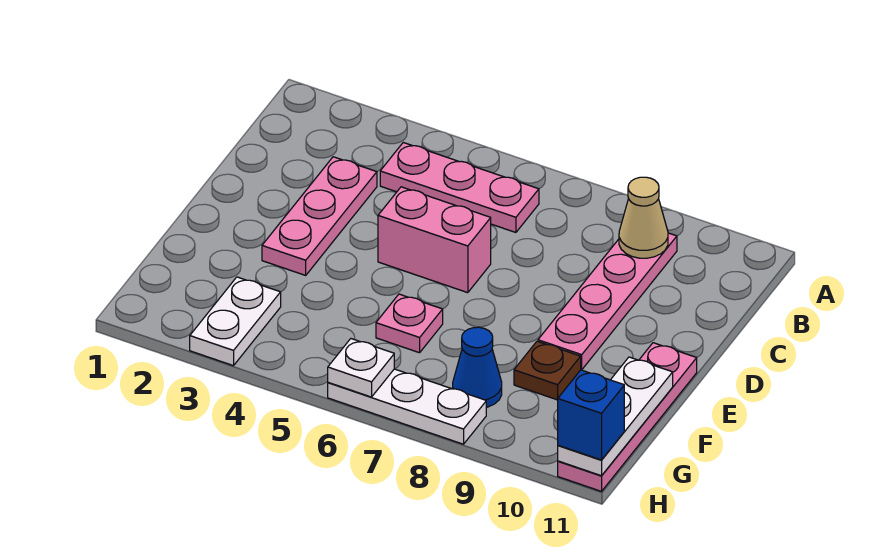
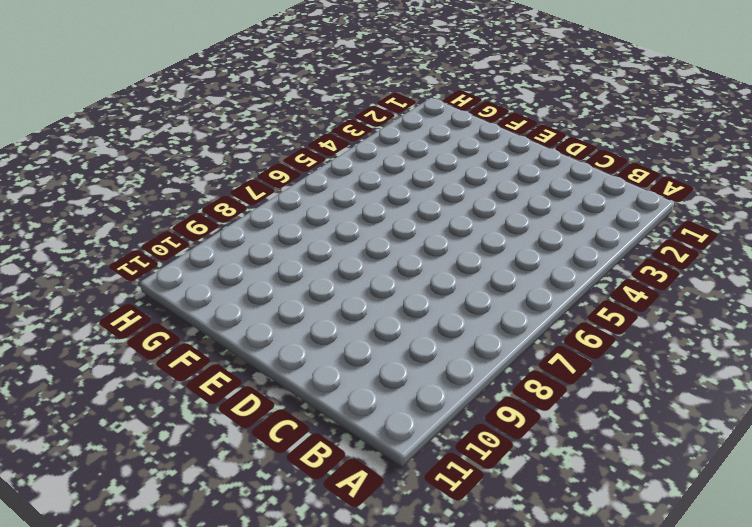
none -> pink 1x3 plate [380,143,539,232]
none -> pink 1x4 plate [538,233,677,370]
none -> pink 1x3 plate [262,157,377,275]

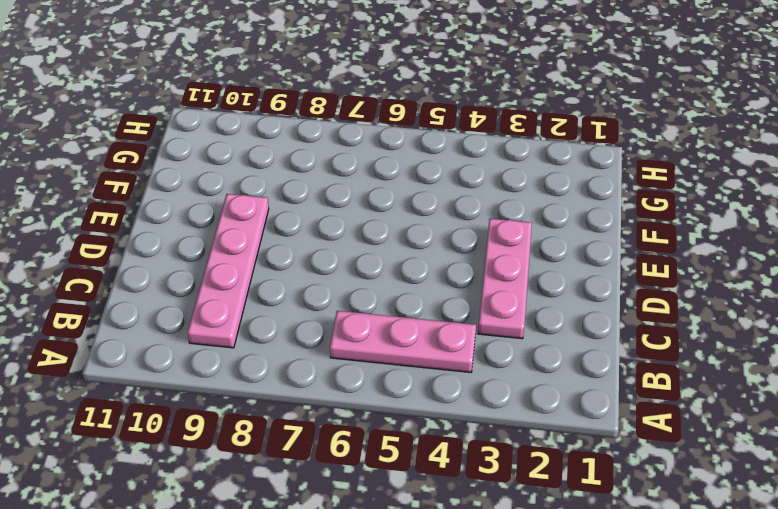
none -> pink 1x2 brick [378,187,491,293]
none -> pink 1x4 plate [558,343,697,491]
none -> pink 1x1 plate [376,294,443,353]

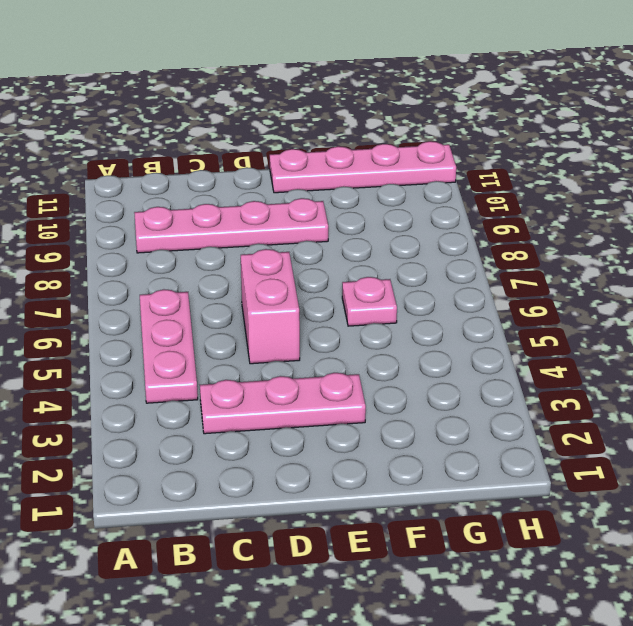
none -> brown 1x1 plate [514,341,581,400]
none -> white 1x2 plate [190,277,281,366]
none -> blue 1x1 cone [453,327,502,407]

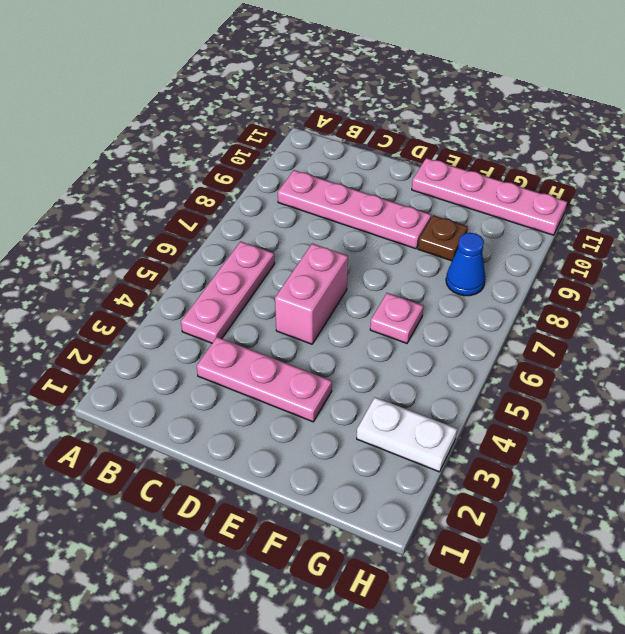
none -> white 1x3 plate [328,369,486,444]
none -> tan 1x1 cone [619,177,668,258]
none -> white 1x3 plate [558,357,673,476]

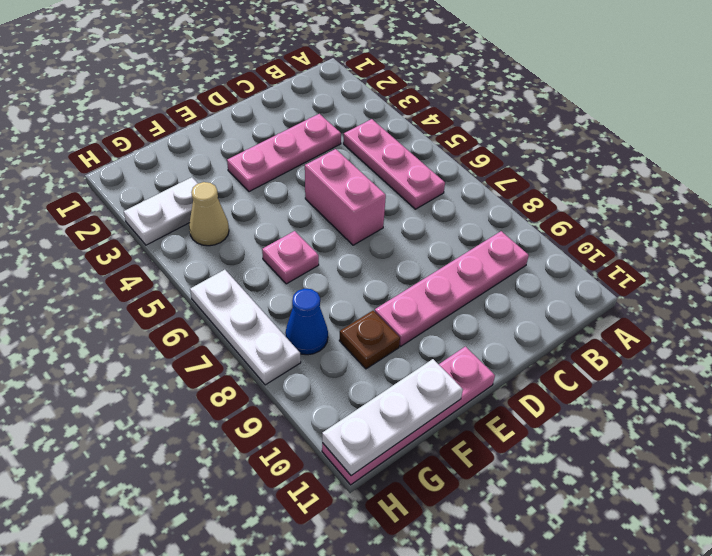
tan 1x1 cone [189,182,229,246] -> tan 1x1 cone moved to [619,177,668,258]
none -> white 1x1 plate [328,339,394,397]
none -> blue 1x1 brick [558,370,624,460]

